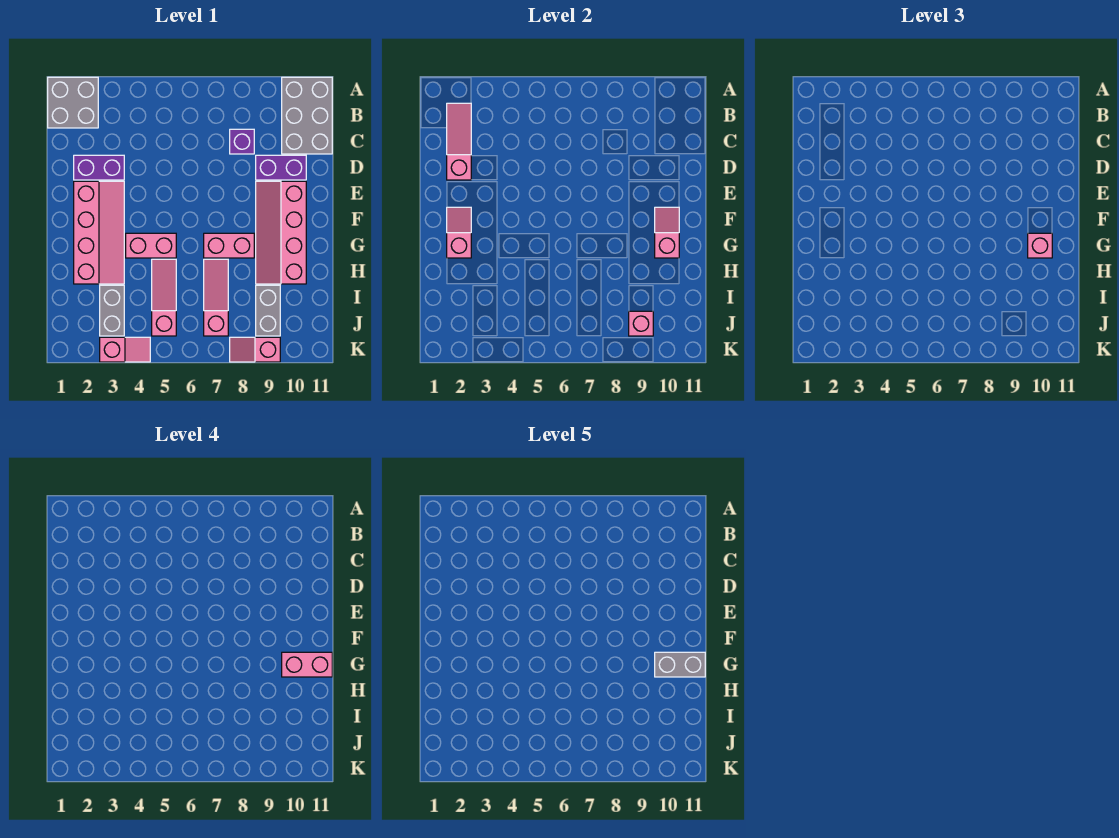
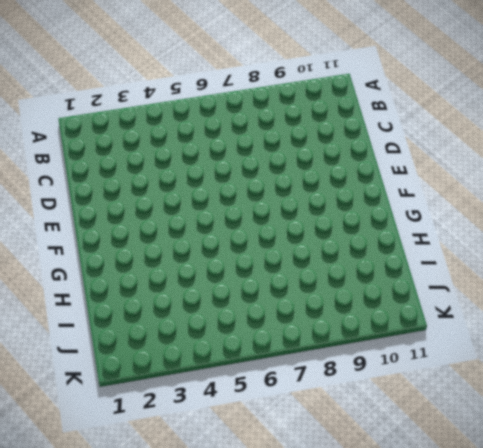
none -> grey 2x2 brick [48,77,98,128]
none -> grey 2x3 brick [282,77,332,154]
none -> purple 1x1 brick [230,129,254,154]

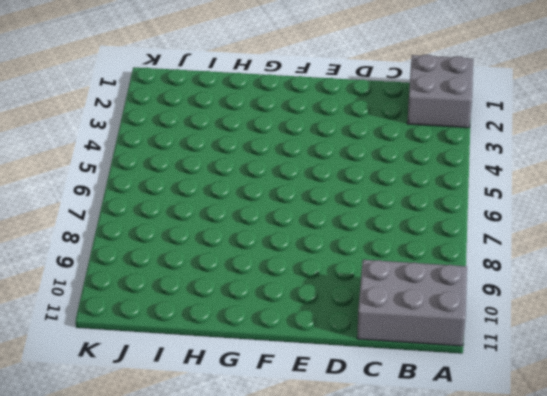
none -> purple 1x1 brick [230,129,254,154]
none -> purple 1x2 brick [74,155,124,180]
none -> purple 1x2 brick [256,155,306,180]

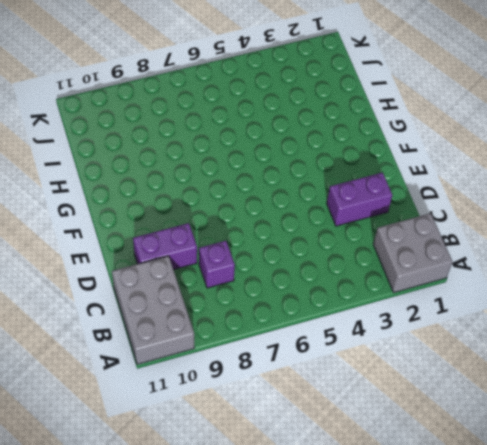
none -> pink 2x4 slope [74,181,124,284]
none -> pink 2x4 slope [256,181,306,284]
none -> pink 1x2 brick [126,233,176,258]

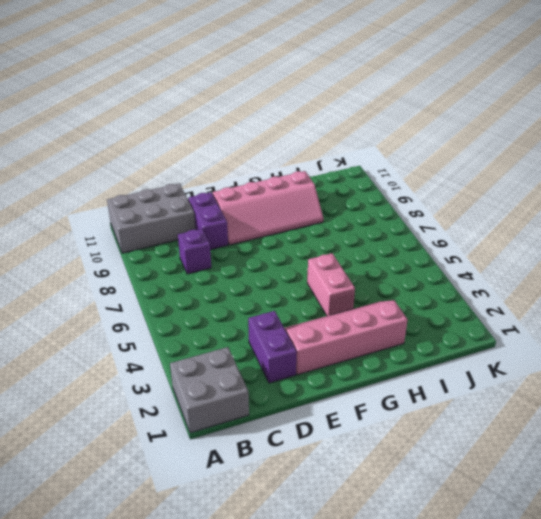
none -> pink 1x2 brick [204,233,254,258]
none -> pink 1x3 slope [152,259,176,336]
none -> pink 1x3 slope [204,259,228,336]

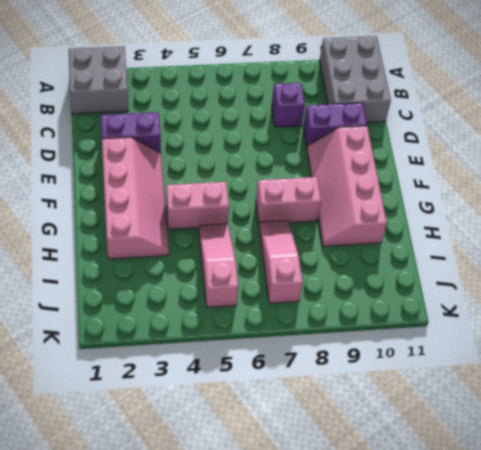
none -> grey 1x2 brick [100,285,124,336]
none -> grey 1x2 brick [256,285,280,336]
none -> pink 1x2 slope [100,337,150,362]

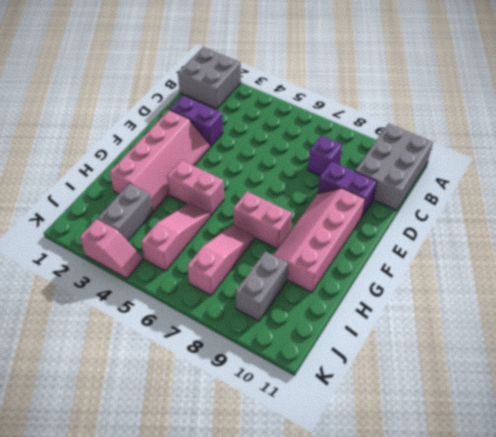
none -> pink 1x2 slope [230,337,280,362]
none -> pink 1x3 slope [447,103,471,180]
none -> pink 1x2 slope [447,207,471,258]

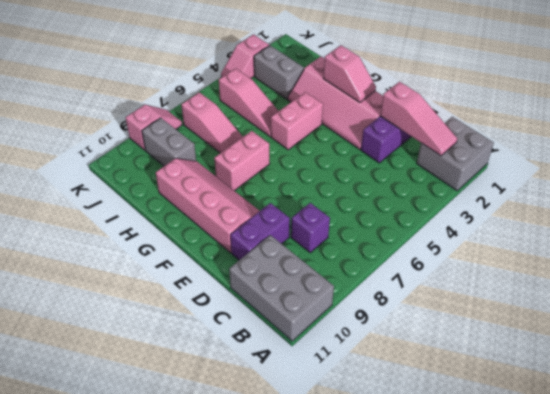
none -> pink 1x2 slope [655,207,679,258]
none -> pink 1x1 brick [629,311,653,336]
none -> pink 1x1 brick [1028,233,1052,258]

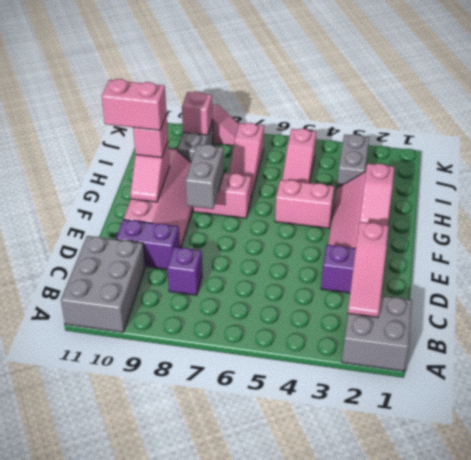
grey 1x2 brick [185,144,224,209] -> grey 1x2 brick turned to [655,652,705,677]
none -> pink 1x2 slope [100,337,150,362]

